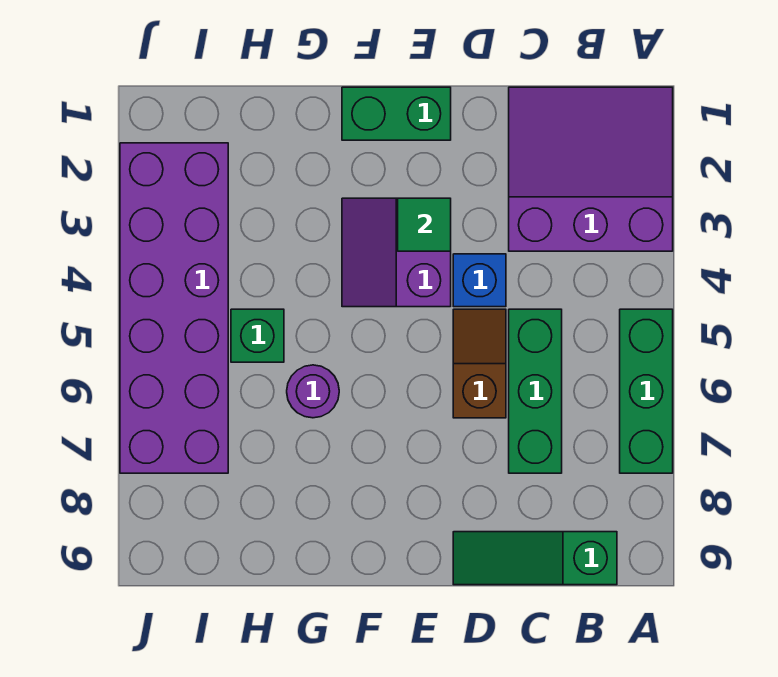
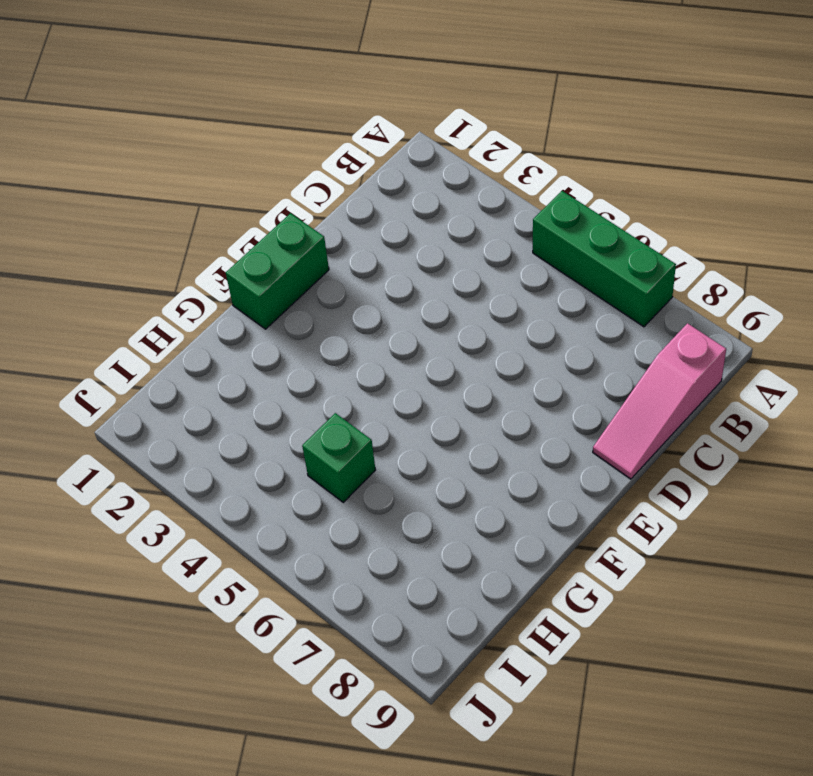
pink 1x3 slope [593,323,726,479] -> green 1x3 slope [453,532,617,585]
none -> purple 3x3 slope [509,87,673,251]
none -> green 1x3 brick [509,309,562,473]
none -> blue 1x1 brick [453,254,506,307]

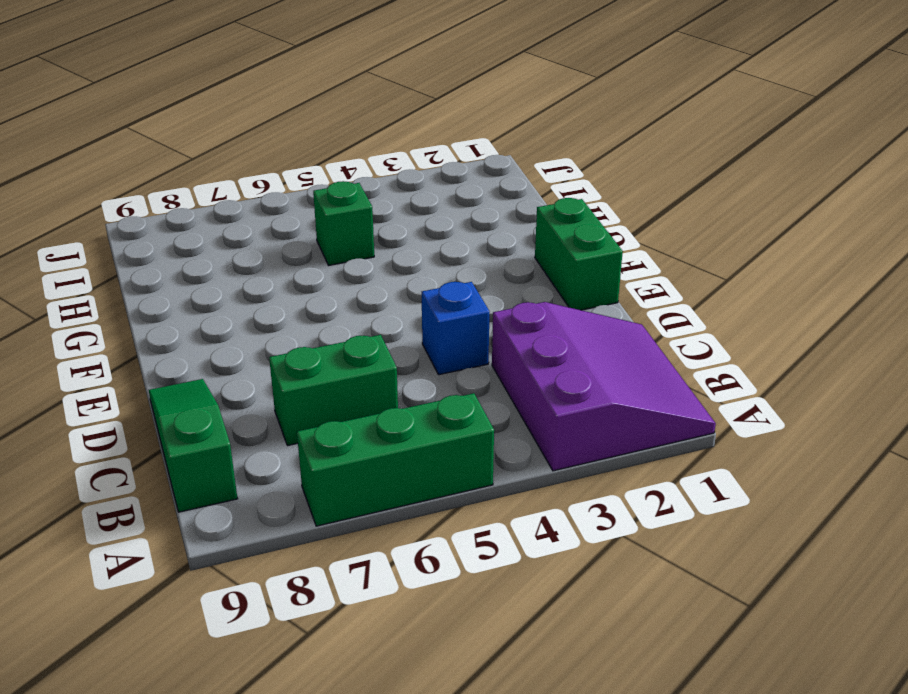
green 1x2 brick [269,335,398,446] -> green 1x3 brick [509,309,562,473]
none -> brown 1x2 slope [453,309,506,418]
none -> purple 2x2 slope [342,198,451,307]
none -> purple 1x1 round brick [287,365,339,418]

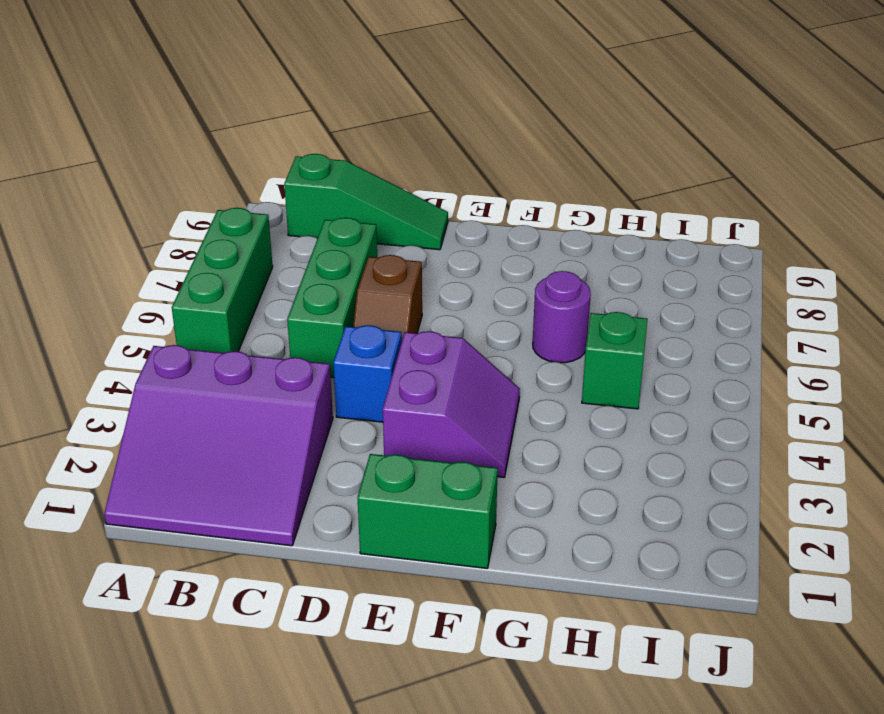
none -> purple 2x6 brick [120,143,228,473]
none -> green 1x1 tile [398,198,451,251]

